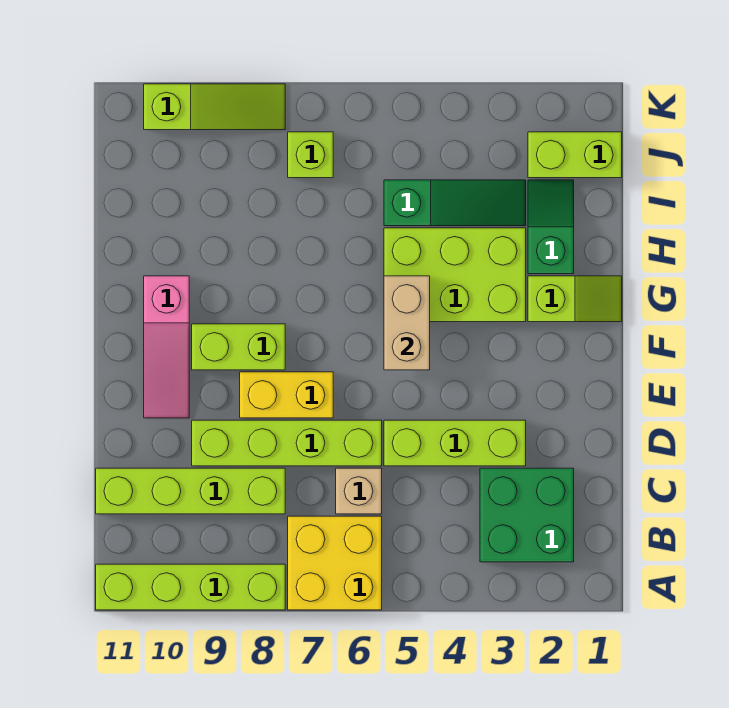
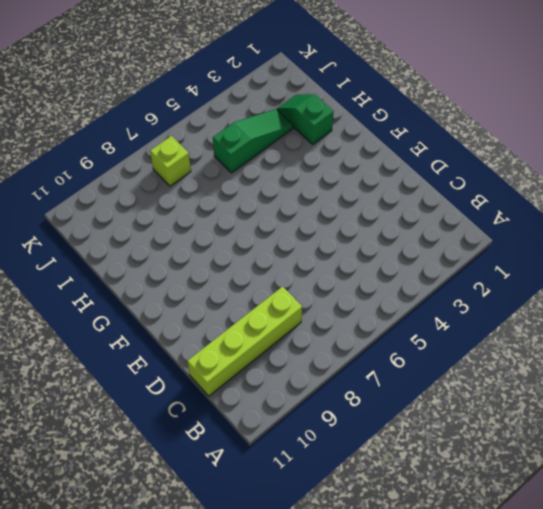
none -> yellow 2x2 brick [288,516,382,610]
none -> lime 1x4 brick [96,564,285,610]
none -> green 2x2 brick [480,468,574,562]

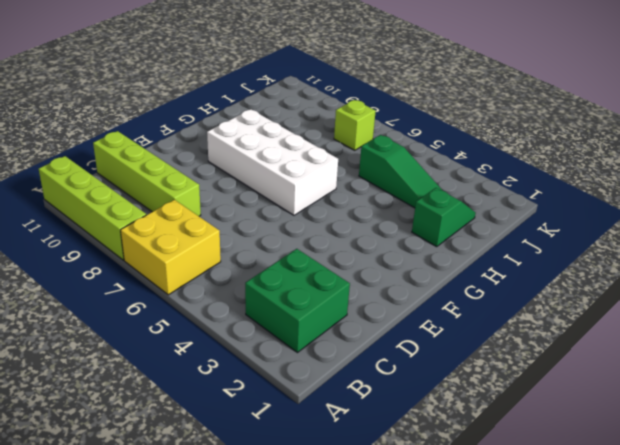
white 2x4 brick [207,109,338,215] -> lime 1x2 brick [192,324,285,370]
none -> tan 1x1 brick [336,468,382,514]
none -> lime 1x3 brick [384,420,526,466]
none -> lime 1x4 brick [192,420,382,466]

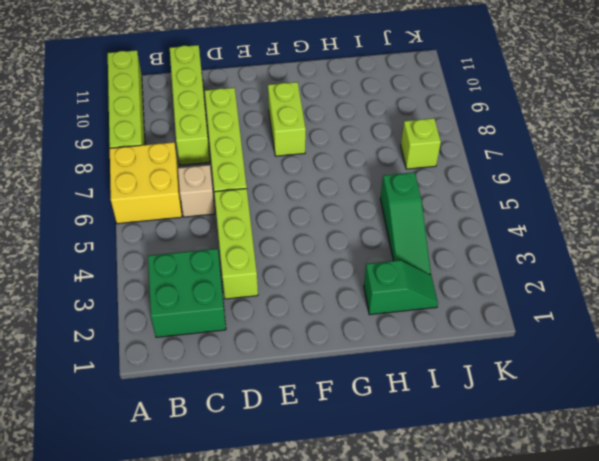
none -> yellow 1x2 brick [240,372,333,418]
none -> pink 1x3 slope [144,276,189,418]
none -> lime 1x2 slope [528,276,622,322]

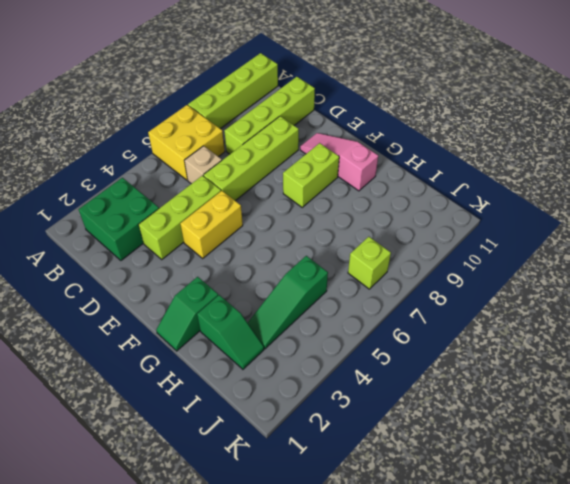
yellow 1x2 brick [180,191,243,258] -> yellow 1x2 brick moved to [240,372,333,418]
green 1x2 slope [156,277,218,351] -> lime 1x2 slope [528,276,622,322]
none -> lime 2x3 brick [384,228,526,322]
none -> lime 1x2 brick [528,132,622,178]
none -> lime 1x3 slope [144,84,285,130]

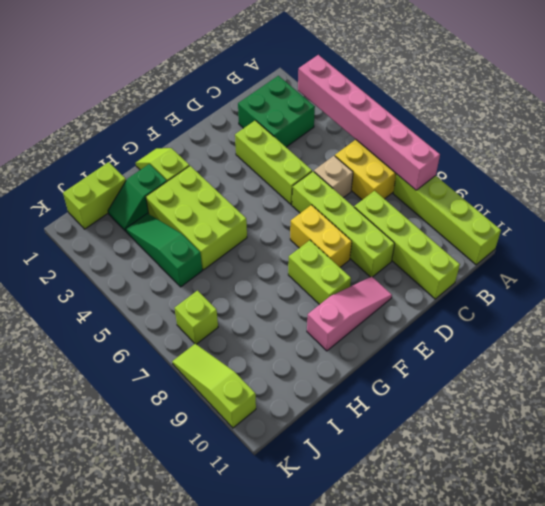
pink 1x6 brick [298,55,440,190] -> none
lime 1x2 brick [63,162,126,229] -> lime 1x2 brick turned to [528,132,622,178]
none -> tan 1x2 brick [384,276,430,370]

